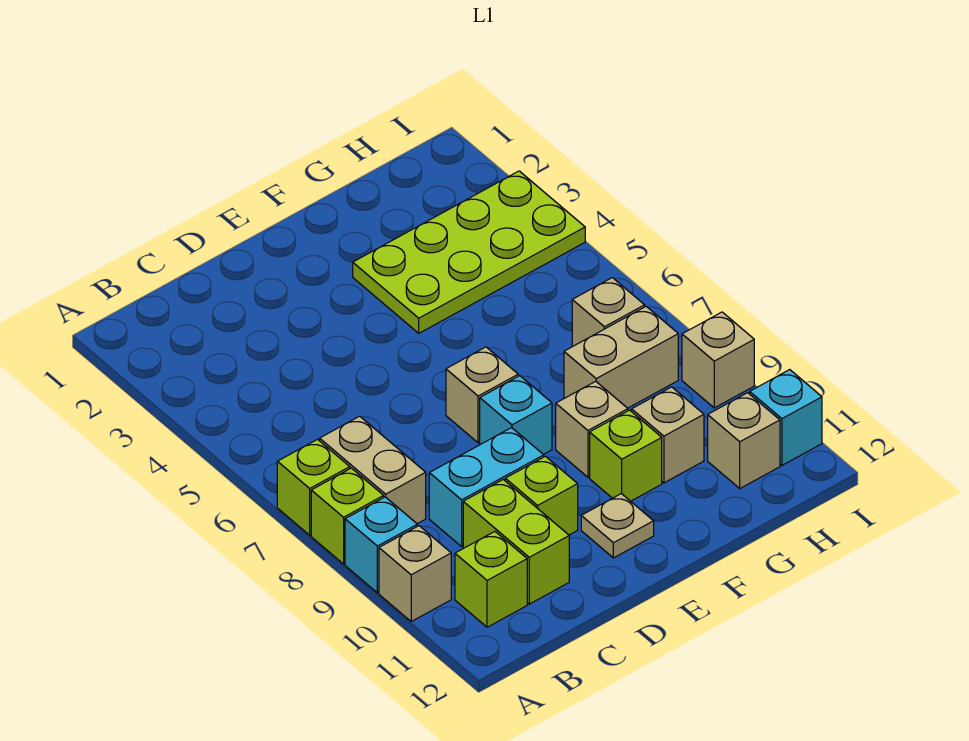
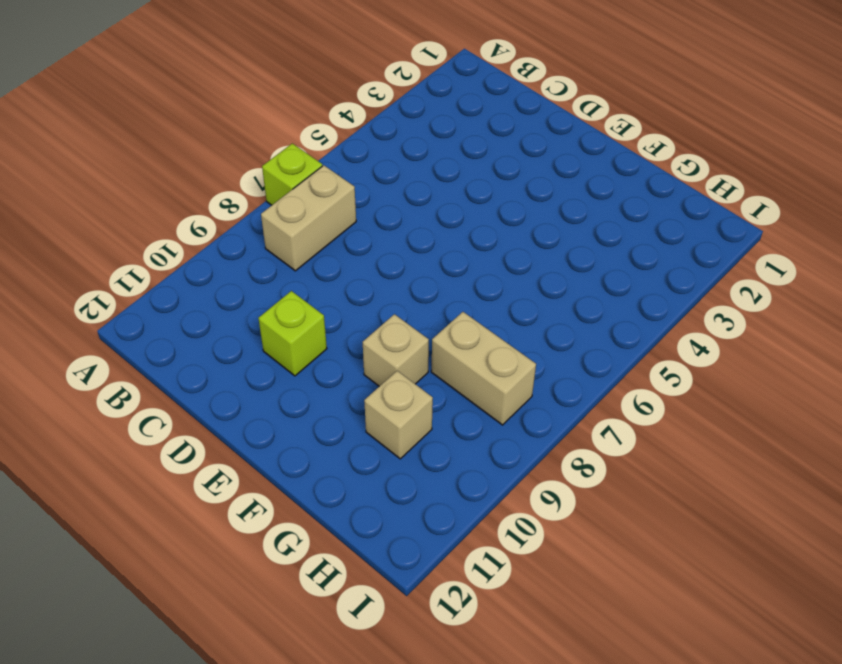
none -> lime 1x1 brick [311,468,384,564]
none -> cyan 1x1 brick [345,497,417,593]
none -> tan 1x1 brick [379,526,451,621]

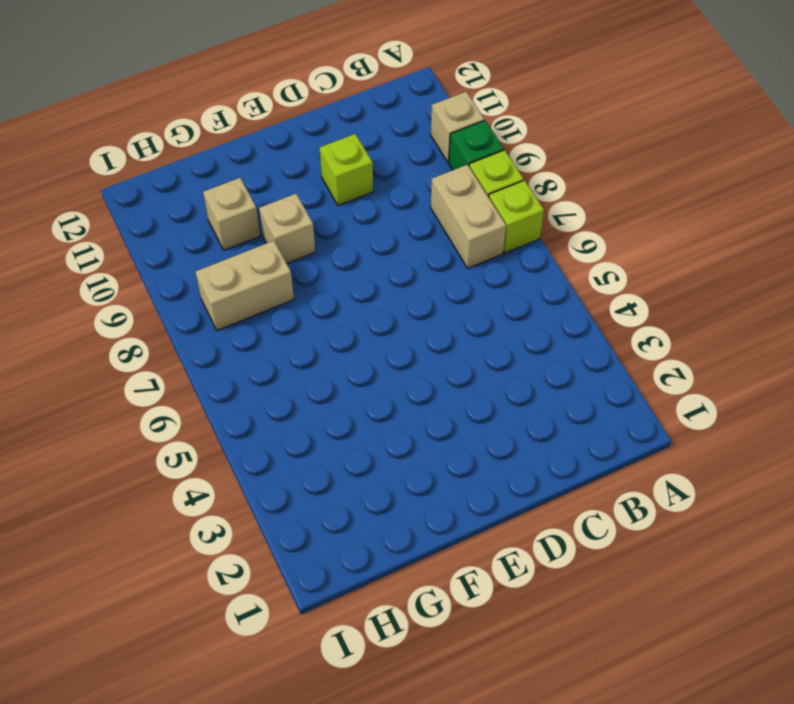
green 1x1 brick [449,121,504,170] -> cyan 1x1 brick [345,497,417,593]
none -> lime 1x1 brick [455,531,527,627]
none -> cyan 1x2 brick [429,428,544,546]
none -> lime 1x2 brick [463,480,569,604]

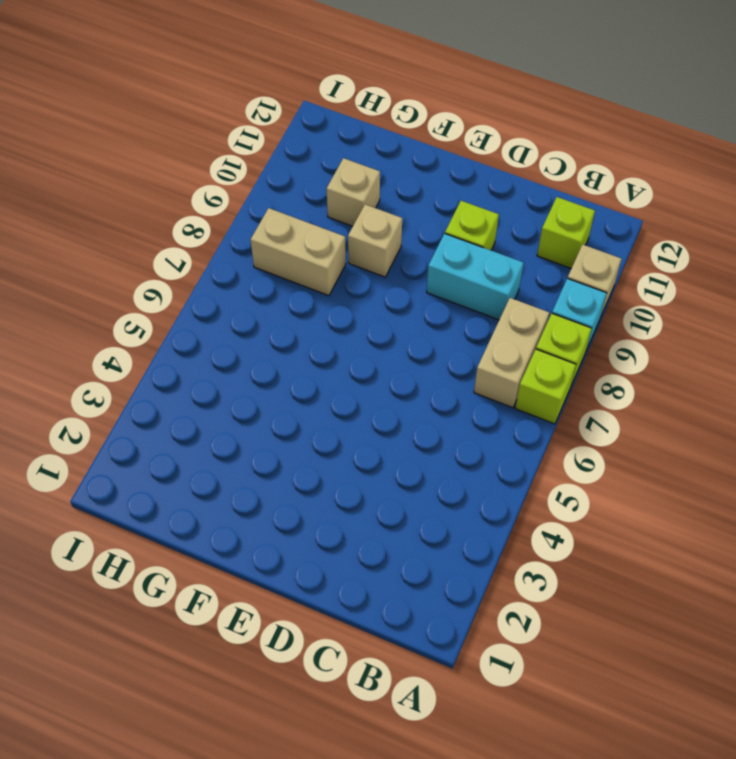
none -> lime 1x2 brick [463,480,569,604]
none -> tan 1x1 brick [446,347,518,443]
none -> cyan 1x1 brick [480,376,552,455]

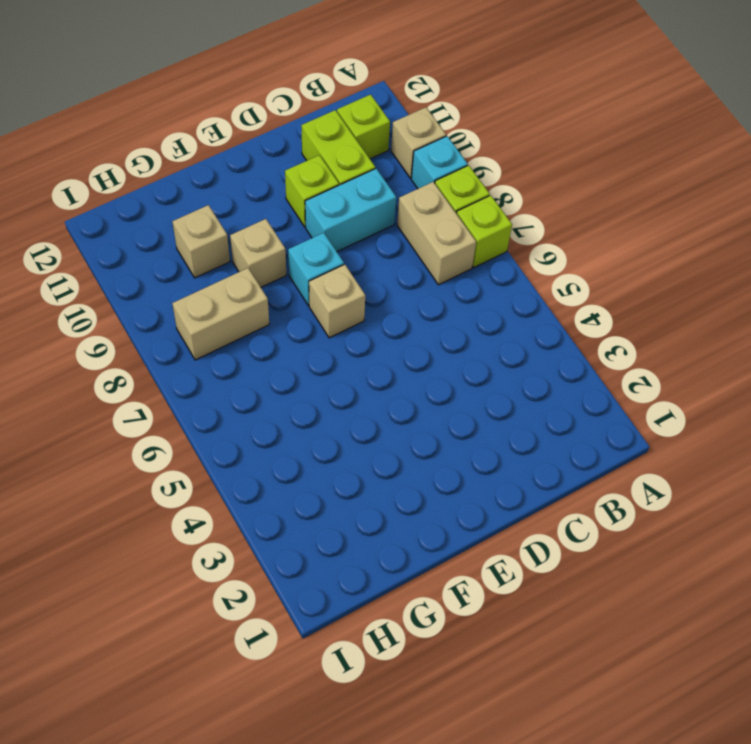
none -> tan 1x1 plate [581,494,654,558]
none -> lime 2x4 plate [353,171,585,333]
none -> lime 1x1 brick [590,410,662,501]

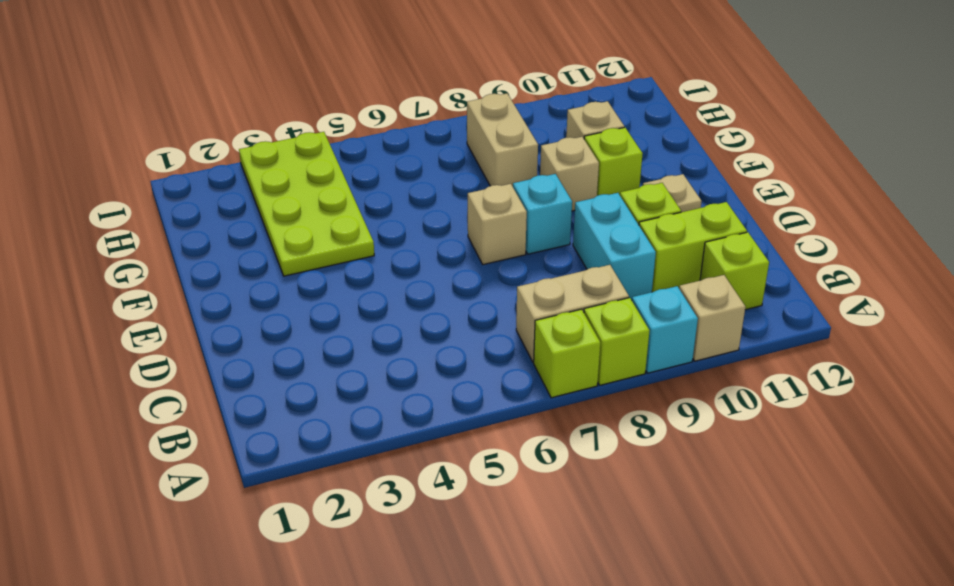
none -> tan 1x1 brick [572,278,645,347]
none -> tan 1x1 brick [708,393,780,488]
none -> tan 1x1 brick [682,312,754,408]

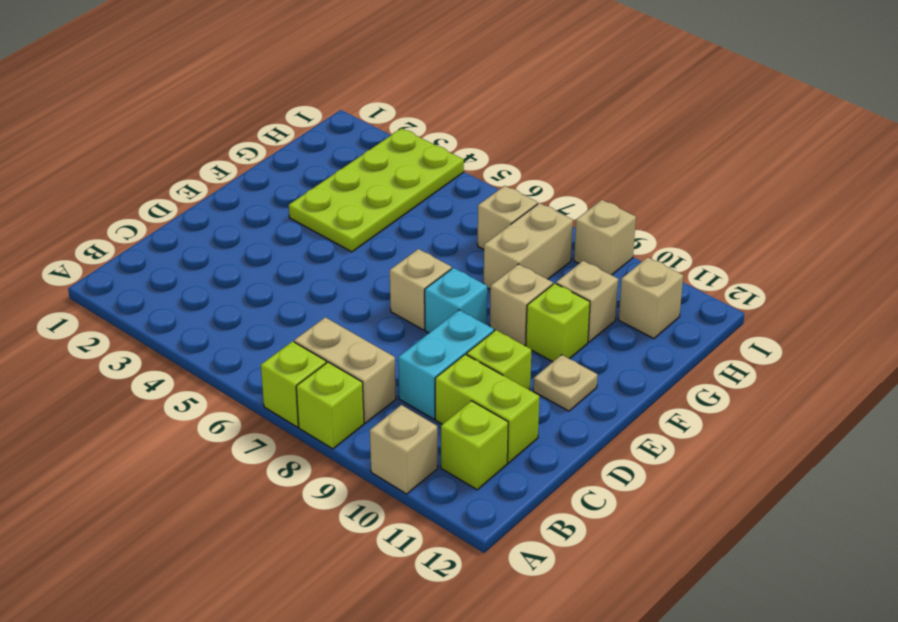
none -> cyan 1x1 brick [345,497,417,593]
none -> cyan 1x1 brick [750,370,822,465]

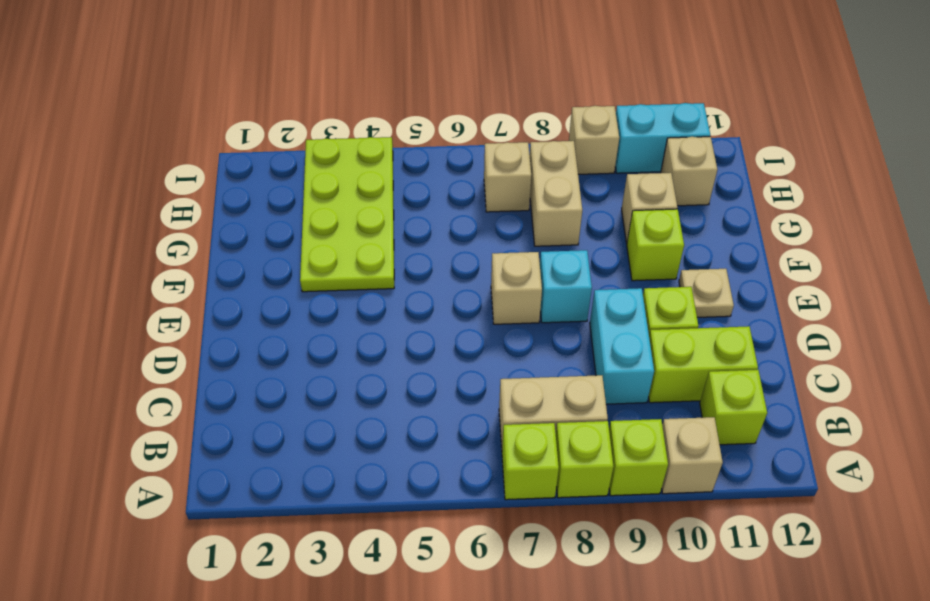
lime 1x1 brick [609,419,668,496] -> cyan 1x1 brick [345,497,417,593]
cyan 1x2 brick [615,103,710,173] -> cyan 1x1 brick [750,370,822,465]
none -> tan 1x1 brick [556,381,628,477]

